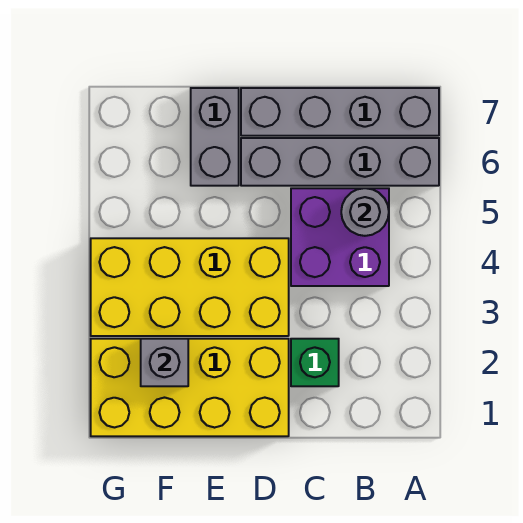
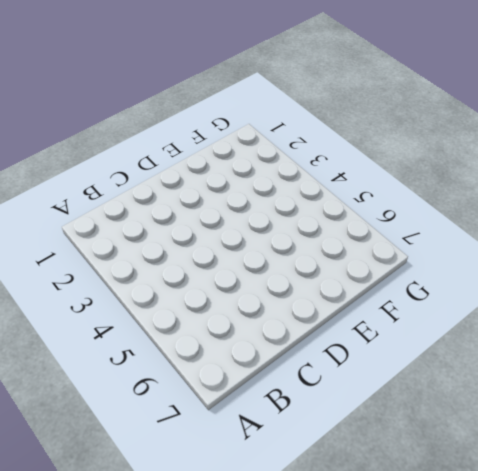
none -> grey 1x4 brick [241,138,439,186]
none -> grey 1x4 brick [241,88,439,136]

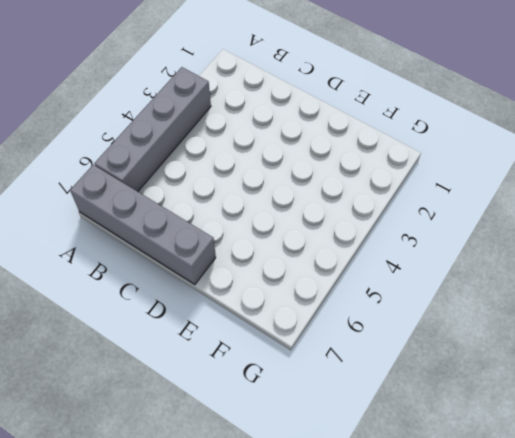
grey 1x4 brick [94,67,211,192] -> grey 1x4 brick turned to [241,138,439,186]
none -> purple 2x2 brick [291,188,389,286]
none -> green 1x1 brick [291,339,339,386]

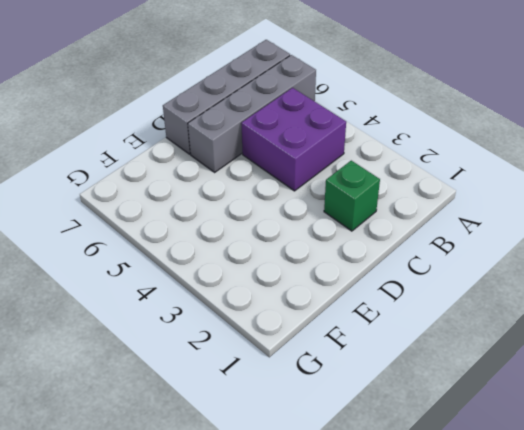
none -> yellow 2x4 brick [91,339,289,436]
none -> yellow 2x4 brick [91,238,289,336]

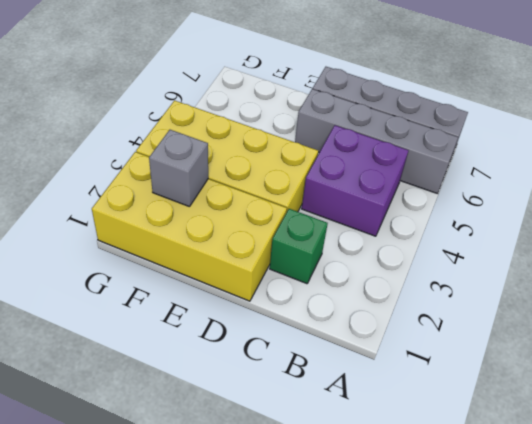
none -> grey 1x2 brick [191,88,239,186]
none -> grey 1x1 round brick [341,188,389,236]

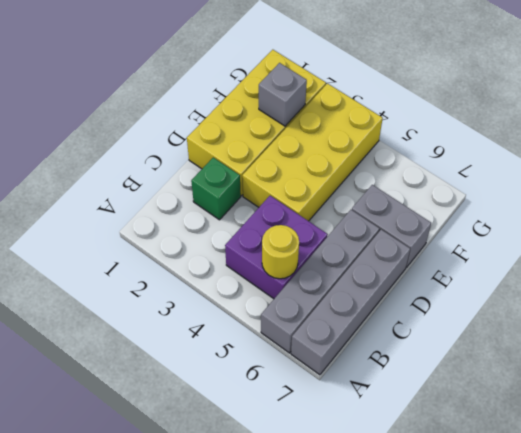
yellow 1x1 round brick [262,225,299,279] -> grey 1x1 round brick [341,188,389,236]

